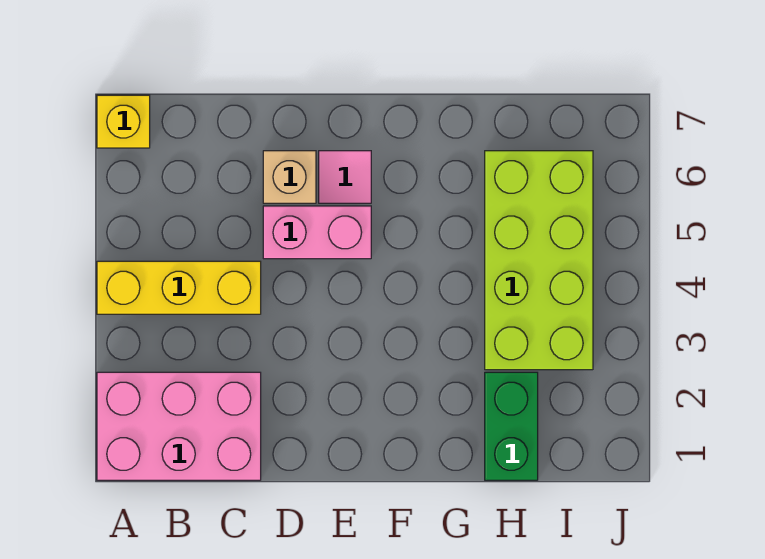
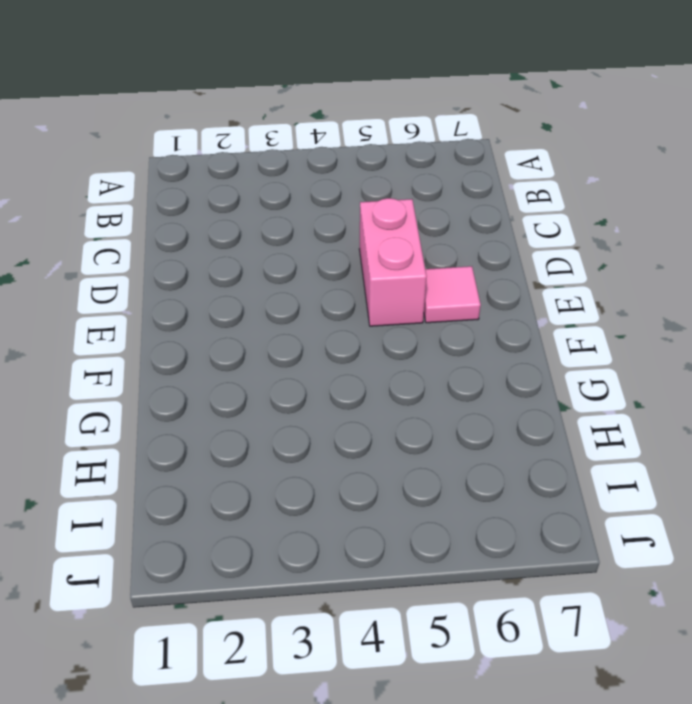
none -> pink 2x3 brick [97,372,261,480]
none -> yellow 1x3 brick [97,261,261,314]

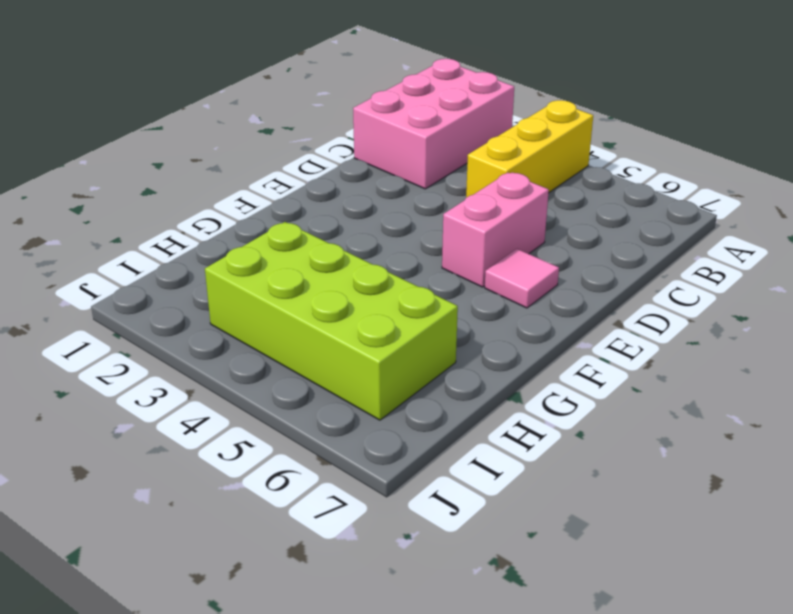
none -> yellow 1x1 brick [97,95,150,148]
none -> tan 1x1 brick [263,151,316,203]

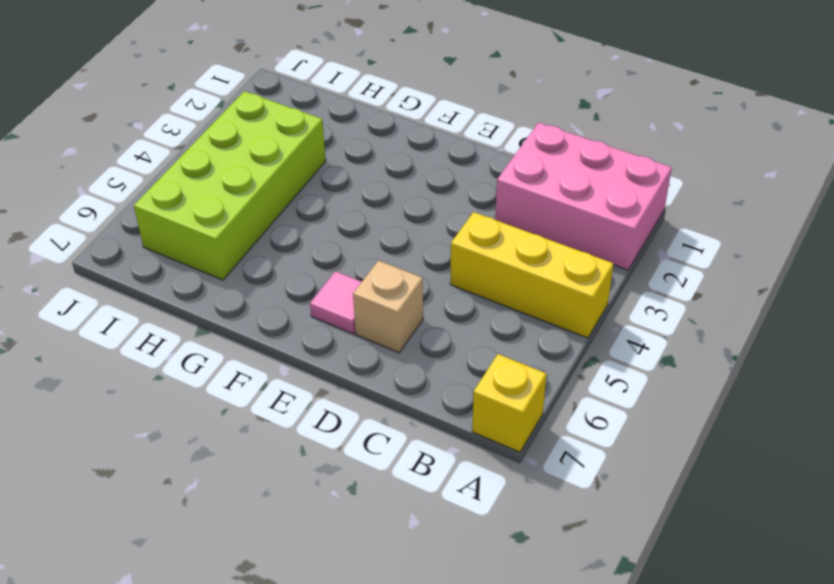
none -> pink 1x2 brick [263,206,371,259]
none -> green 1x2 brick [485,372,538,480]

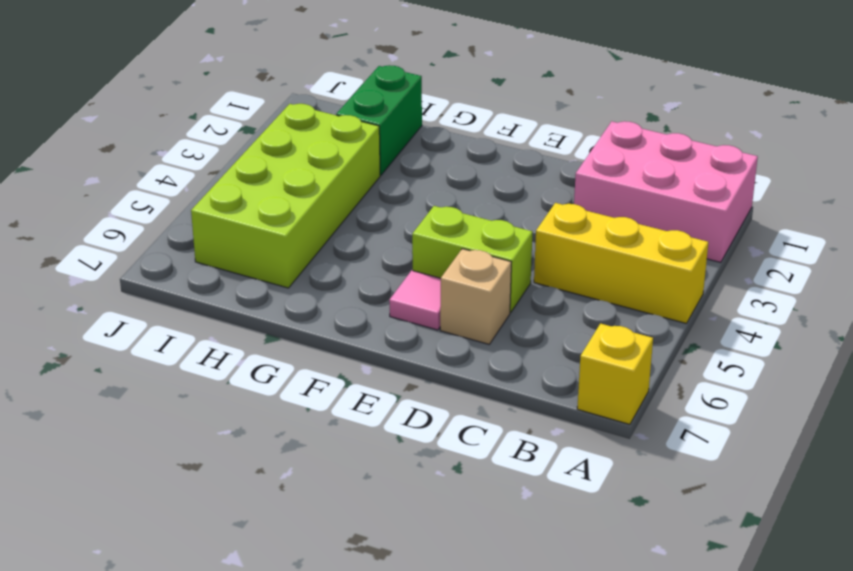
lime 1x2 brick [412,206,533,313] -> pink 1x2 brick [263,206,371,259]

